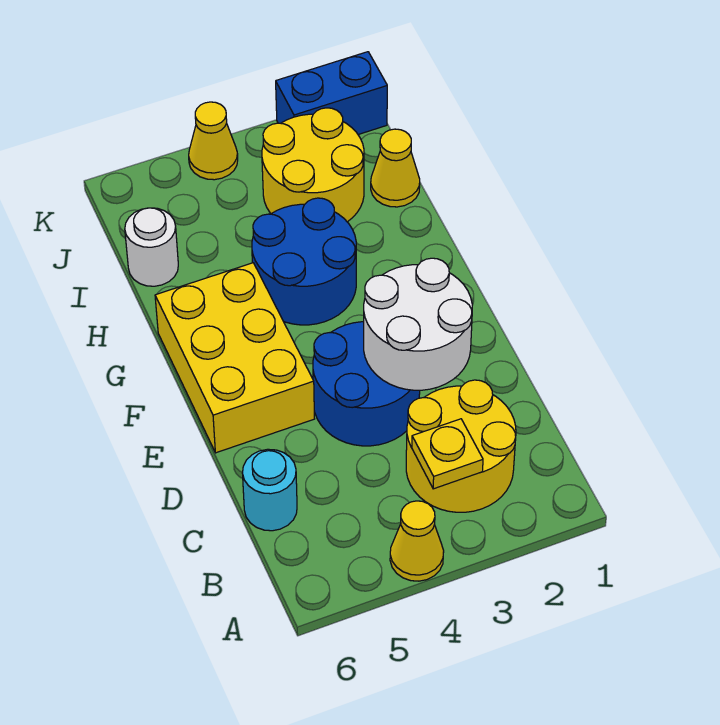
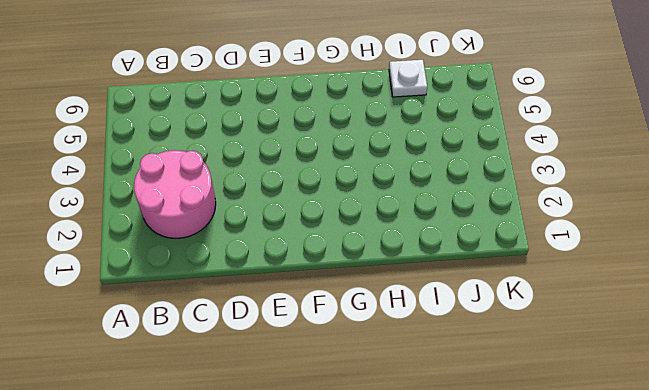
pink 2x2 round brick [134,150,216,238] -> yellow 2x2 round brick [406,380,516,512]
white 1x1 plate [389,60,427,97] -> white 1x1 round brick [125,208,178,286]
none -> yellow 1x1 cone [390,501,444,581]
none -> cyan 1x1 round brick [242,449,297,531]
none -> blue 2x2 round brick [313,322,420,446]

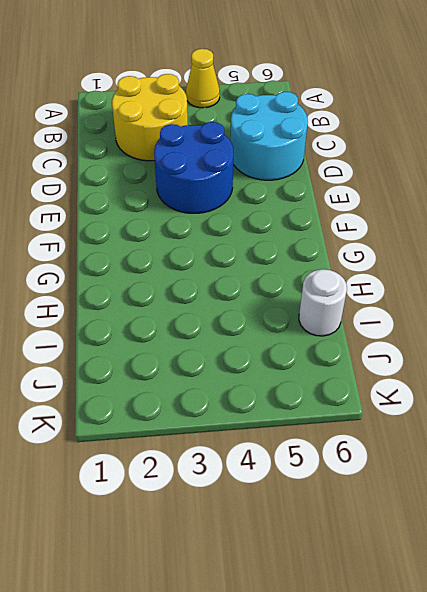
cyan 2x2 round brick [231,92,308,180] -> cyan 1x1 round brick [242,449,297,531]
none -> yellow 2x3 brick [155,263,314,453]
none -> blue 2x2 round brick [252,198,356,325]
none -> yellow 1x1 cone [371,129,420,207]

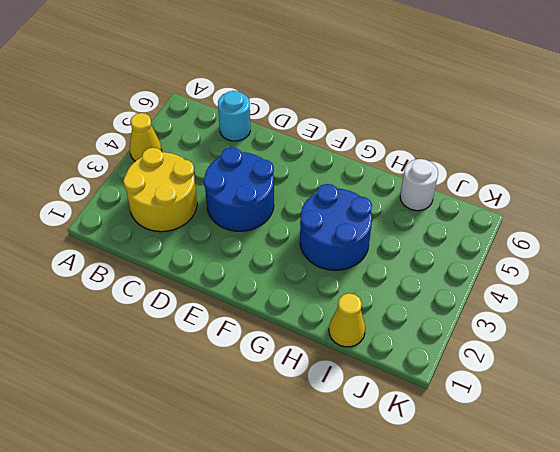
none -> yellow 2x3 brick [155,263,314,453]
none -> yellow 2x2 round brick [262,108,364,222]
none -> blue 1x2 brick [276,52,387,135]

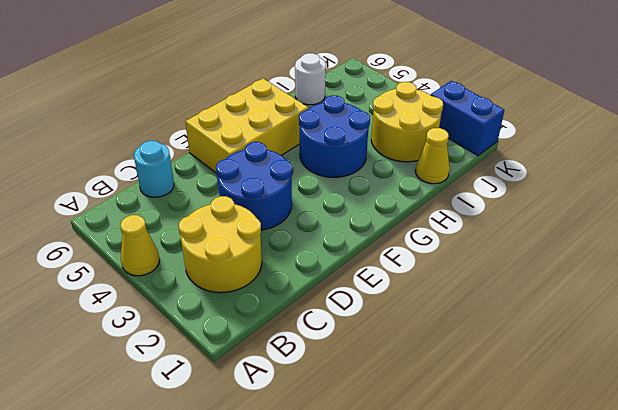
none -> yellow 1x1 cone [189,102,238,180]
none -> yellow 1x1 plate [412,419,483,489]
none -> white 2x2 round brick [364,258,472,390]

